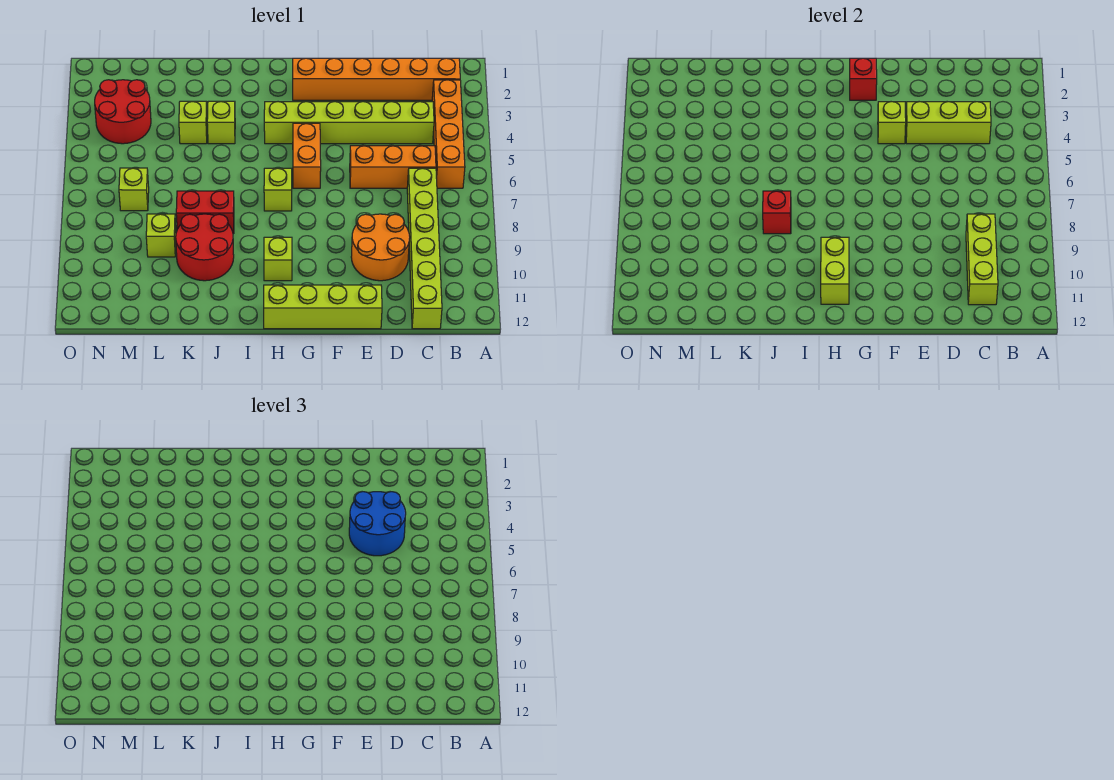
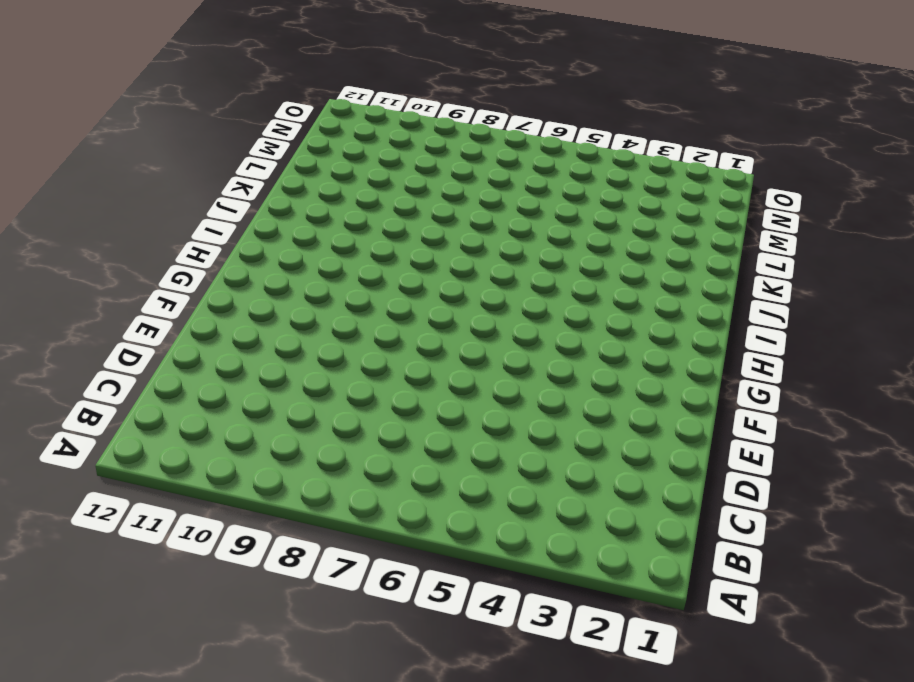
none -> orange 1x6 brick [293,58,460,100]
none -> orange 1x4 brick [432,80,465,188]
none -> lime 1x6 brick [264,102,434,144]

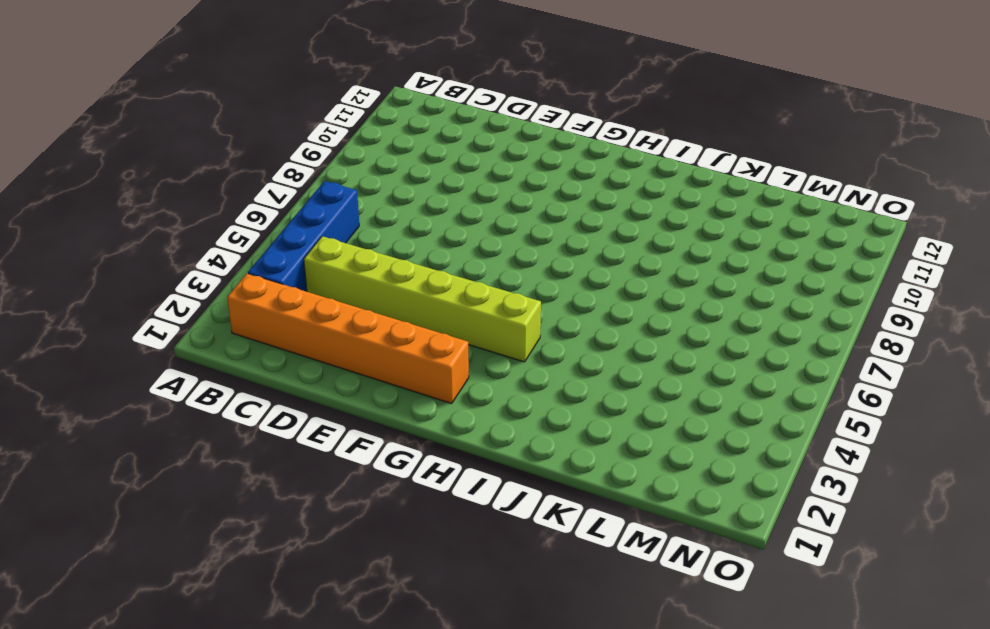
blue 1x4 brick [248,181,359,292] -> orange 1x4 brick [432,80,465,188]
none -> orange 1x3 brick [350,146,436,188]
none -> lime 1x6 brick [407,168,442,329]
none -> orange 2x2 round brick [351,214,410,281]

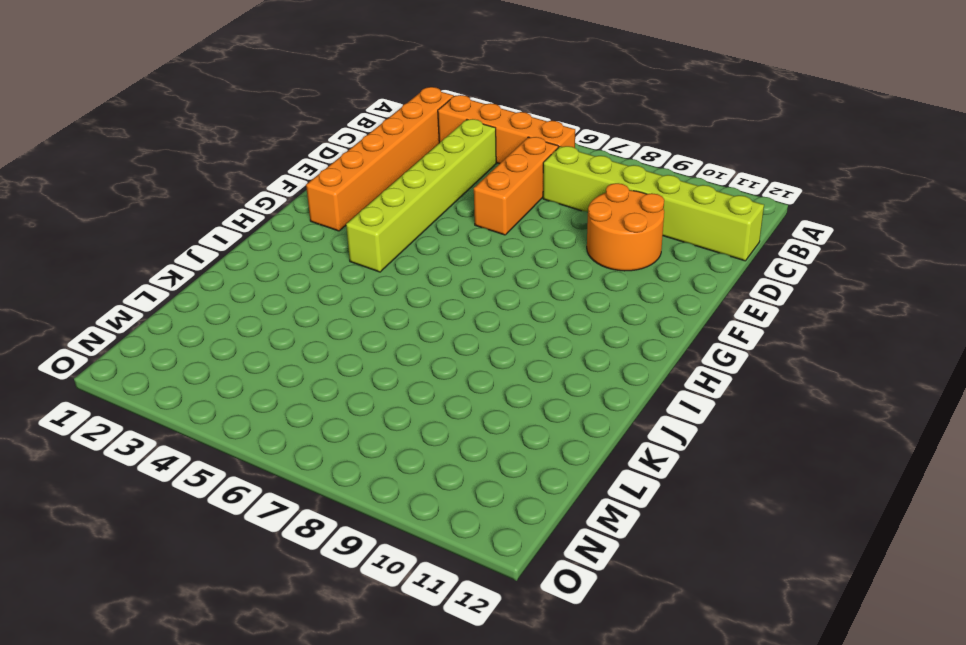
none -> lime 1x4 brick [264,285,382,329]
none -> orange 1x2 brick [293,123,321,188]
none -> lime 1x1 brick [264,168,292,211]

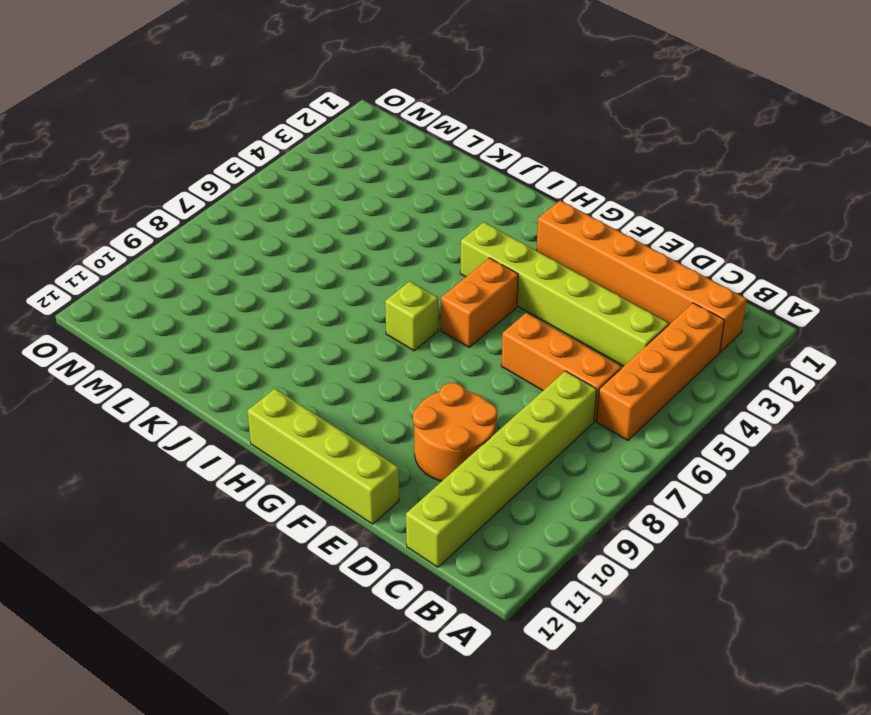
none -> lime 1x1 brick [264,237,292,281]
none -> lime 1x1 brick [207,101,235,144]
none -> red 1x2 brick [176,191,234,234]

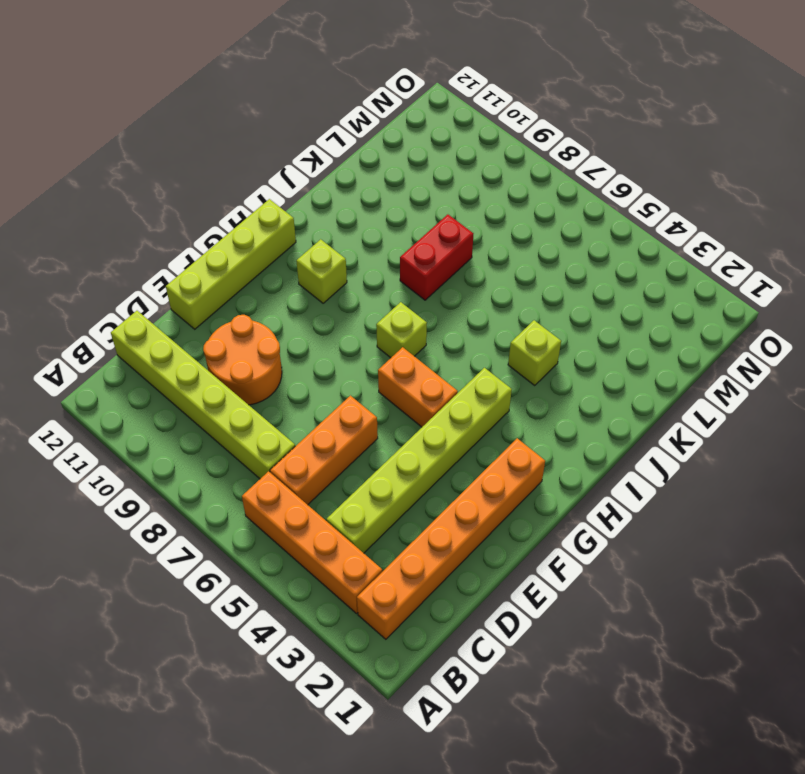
none -> red 2x2 round brick [176,214,234,281]
none -> lime 1x1 brick [179,101,207,144]
none -> lime 1x1 brick [146,214,176,257]

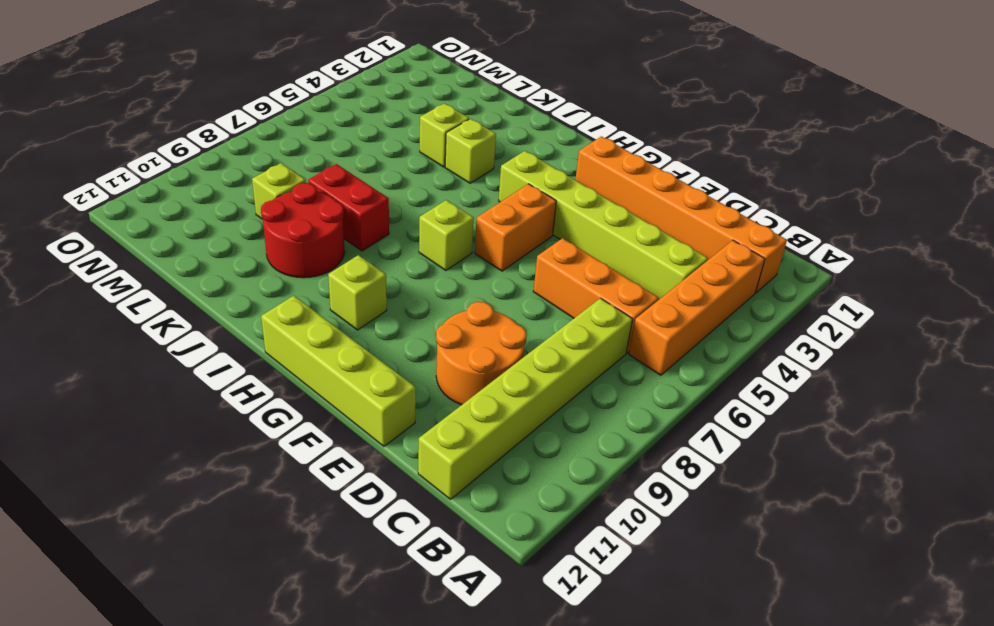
none -> red 2x2 round brick [95,80,151,144]
none -> lime 1x1 brick [119,168,149,211]
none -> lime 1x3 brick [906,102,991,144]

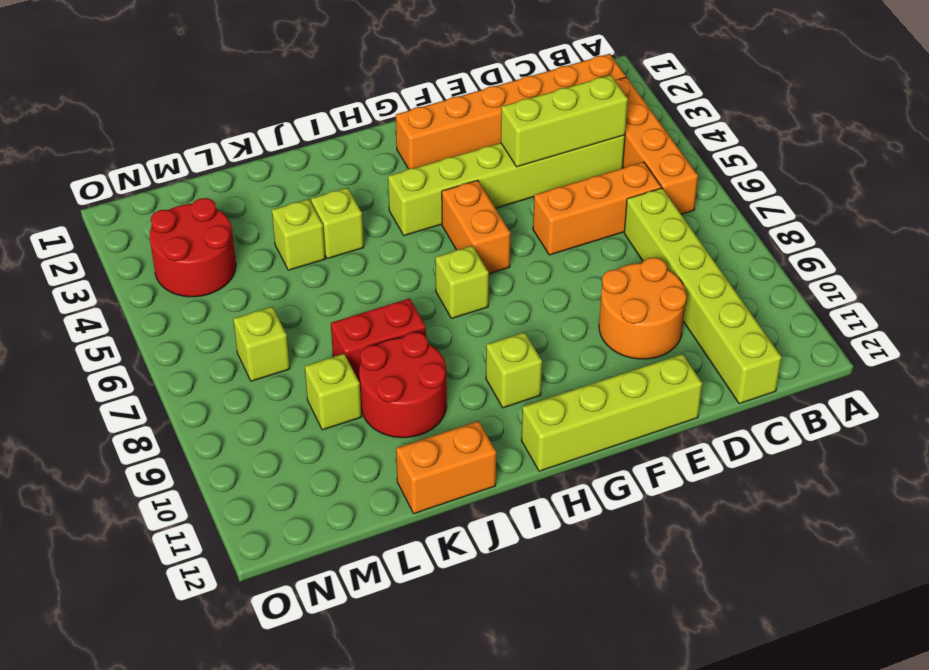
orange 1x2 brick [396,421,496,514] -> none
none -> lime 1x3 brick [966,214,998,305]
none -> lime 1x1 brick [878,102,906,144]
none -> red 1x1 brick [850,58,877,100]

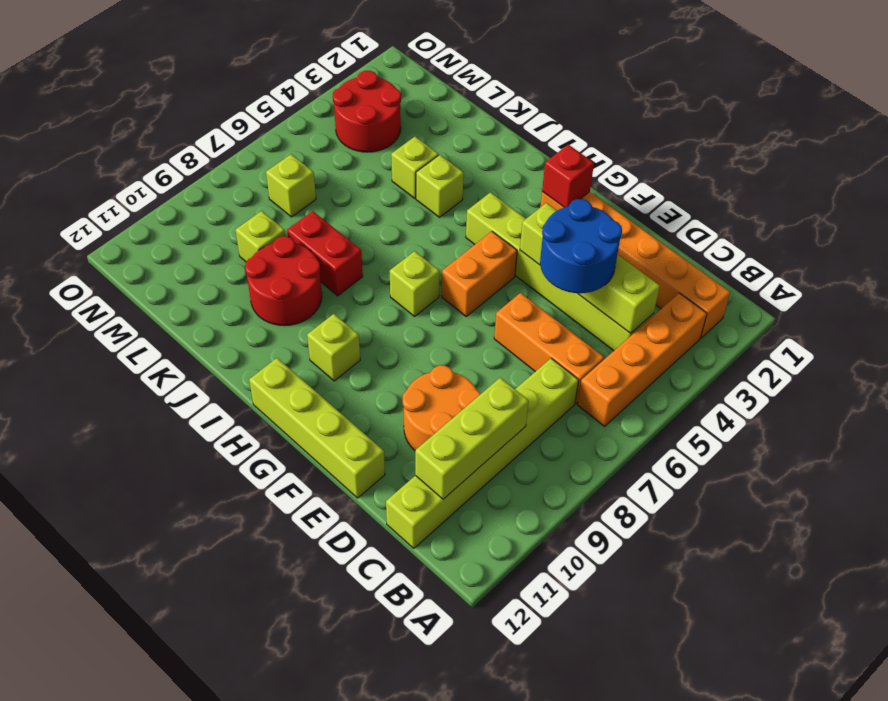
none -> lime 1x2 brick [821,237,849,304]
none -> red 1x1 brick [763,191,791,234]

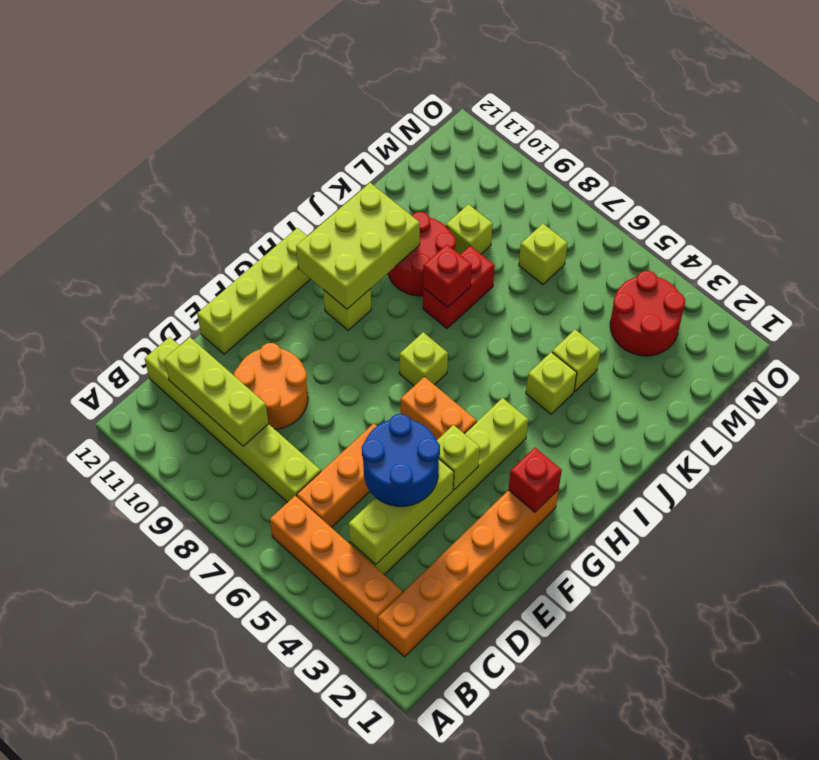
lime 2x3 brick [296,183,420,309] -> lime 1x2 brick [821,237,849,304]

